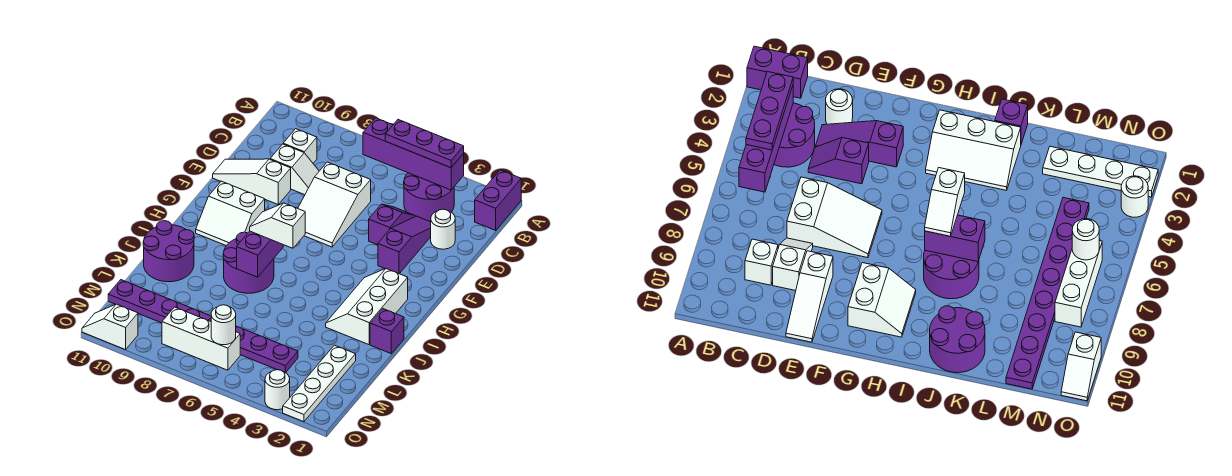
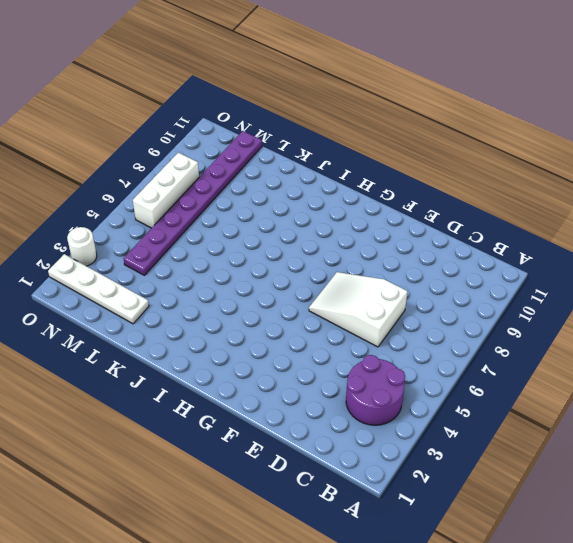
none -> purple 1x2 brick [475,170,521,230]
none -> white 1x1 brick [283,129,317,163]
none -> white 1x1 round brick [431,209,455,249]

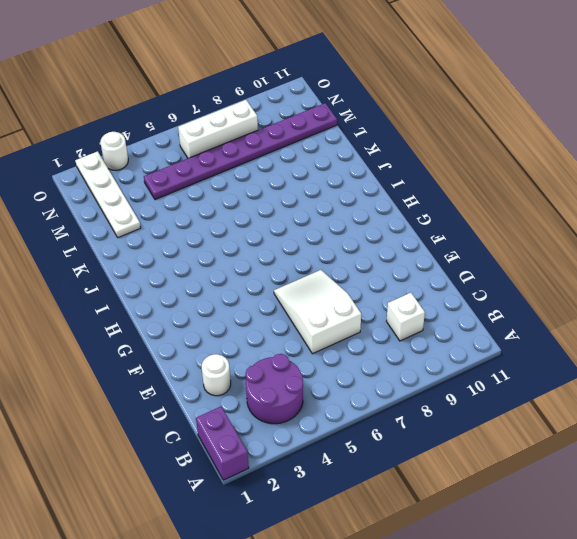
none -> purple 1x3 slope [378,216,431,274]
none -> purple 1x2 slope [369,204,415,245]
none -> white 1x2 slope [270,144,319,195]

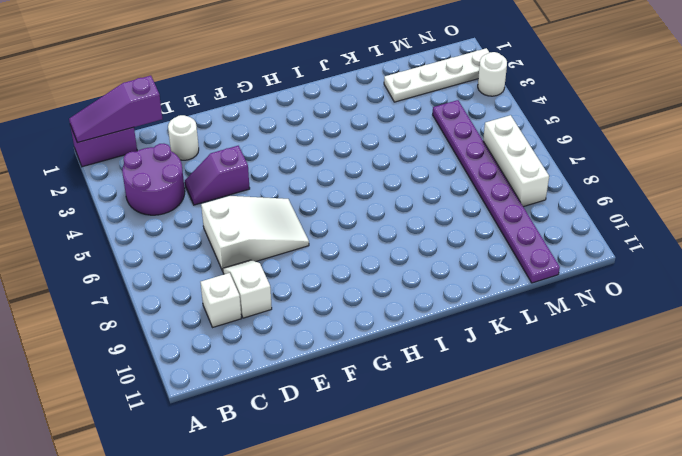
purple 1x3 slope [69,76,162,143] -> purple 1x3 slope moved to [378,216,431,274]
none -> white 1x3 slope [213,159,291,204]
none -> white 2x2 slope [196,181,265,246]
none -> white 2x3 slope [326,269,408,345]

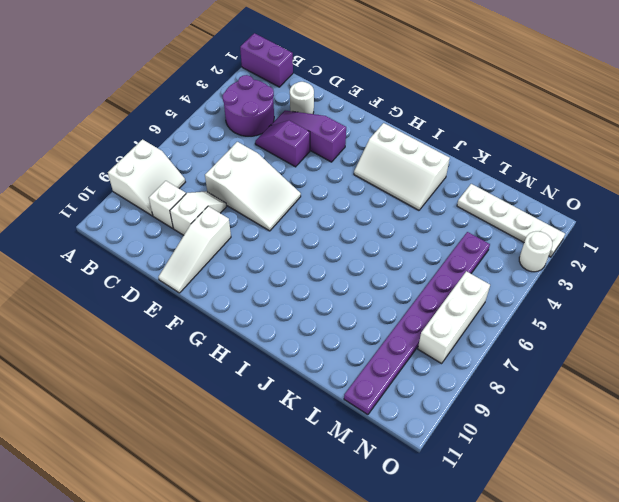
white 2x2 slope [108,140,185,216] -> white 2x2 slope moved to [196,181,265,246]
none -> purple 2x2 round brick [223,232,274,293]
none -> purple 1x1 brick [370,309,404,354]
none -> purple 2x2 round brick [143,221,194,282]

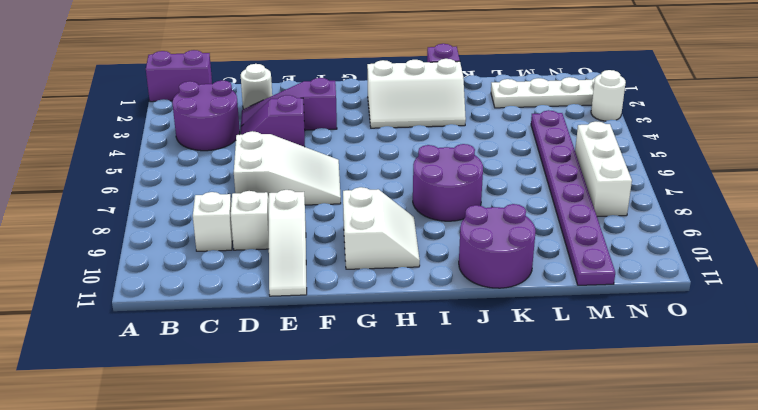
none -> white 1x2 slope [82,304,138,350]
none -> purple 1x4 brick [363,118,464,190]
none -> purple 1x2 brick [237,231,283,277]

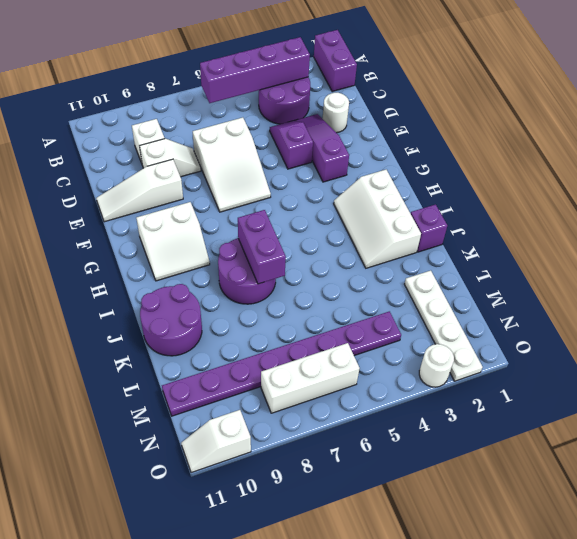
none -> white 1x1 round brick [211,305,236,345]
none -> purple 1x3 plate [385,120,464,168]
none -> white 1x2 slope [250,203,305,248]

